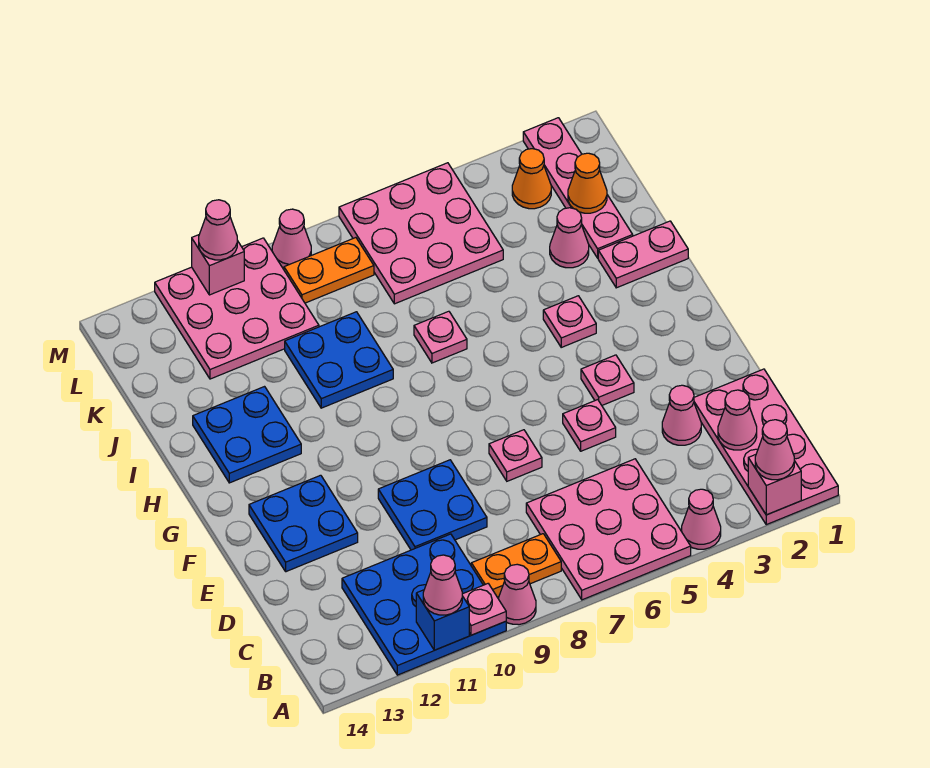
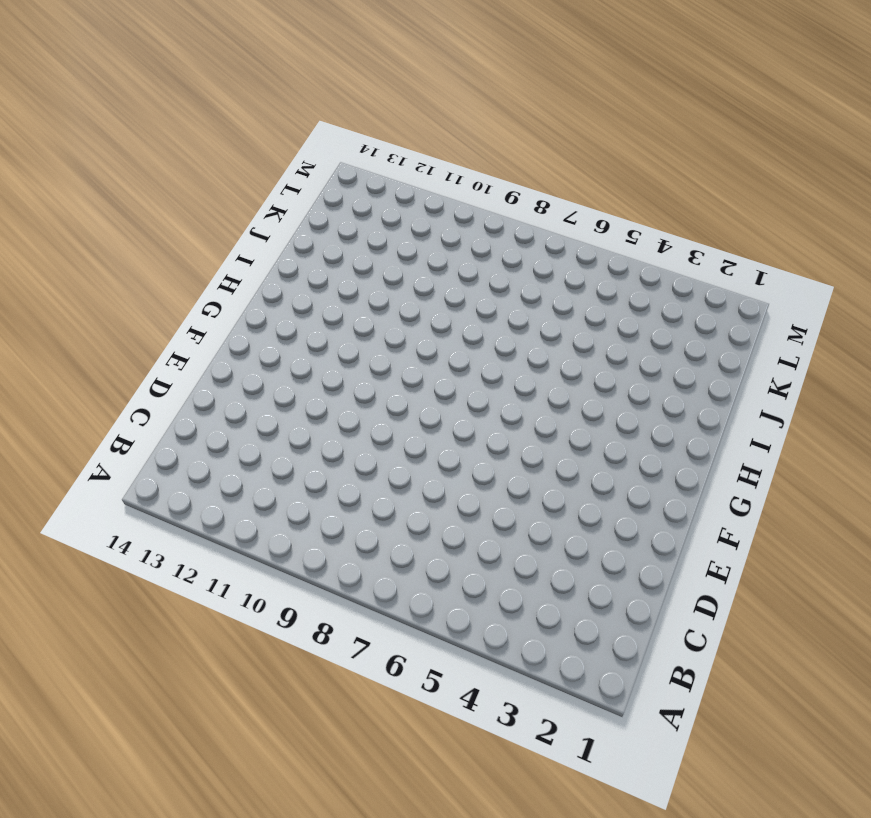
none -> pink 2x4 plate [694,369,838,525]
none -> pink 1x1 cone [682,489,721,549]
none -> pink 3x3 plate [526,459,691,600]
none -> pink 1x1 cone [498,564,536,625]

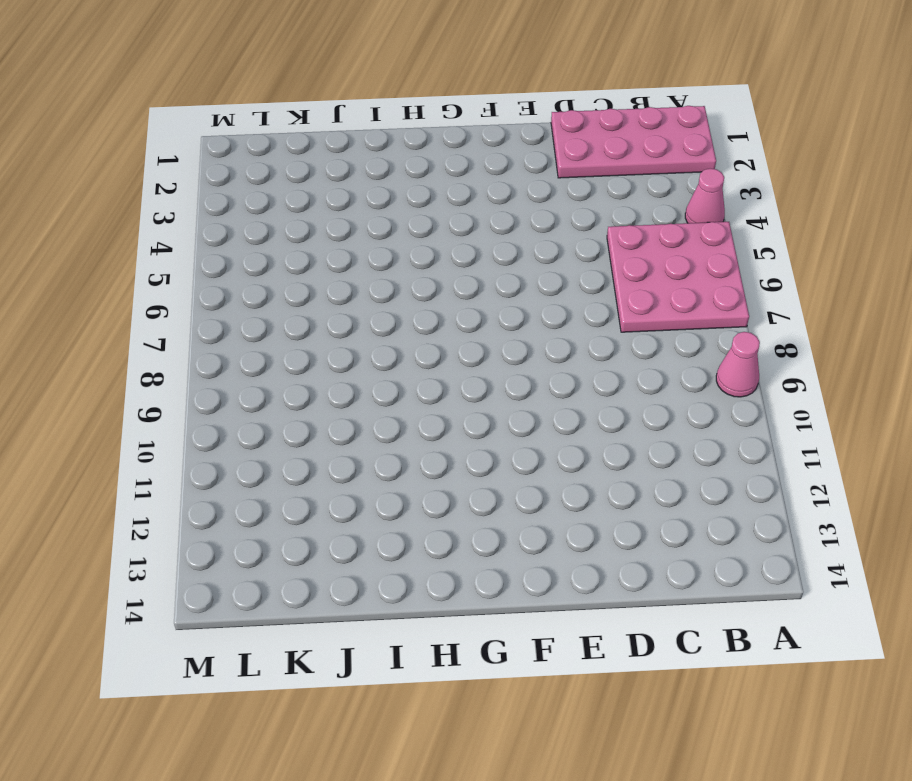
none -> blue 3x3 plate [342,534,506,675]
none -> orange 1x2 plate [471,534,561,597]
none -> pink 1x1 cone [662,385,701,445]
none -> blue 2x2 plate [378,460,487,550]

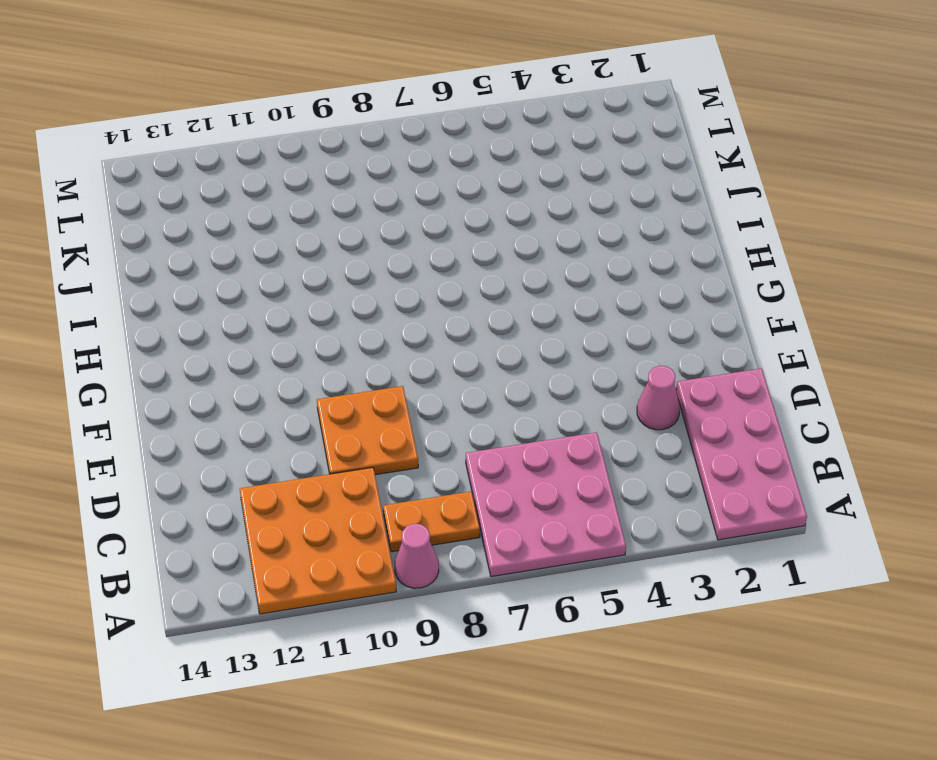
orange 3x3 plate [240,467,396,614] -> blue 3x3 plate [342,534,506,675]
orange 2x2 plate [317,386,418,475] -> blue 2x2 plate [378,460,487,550]
none -> pink 1x1 cone [682,489,721,549]
none -> pink 1x1 plate [563,400,616,451]
none -> pink 1x1 plate [489,430,542,481]
none -> blue 2x2 plate [249,475,358,572]

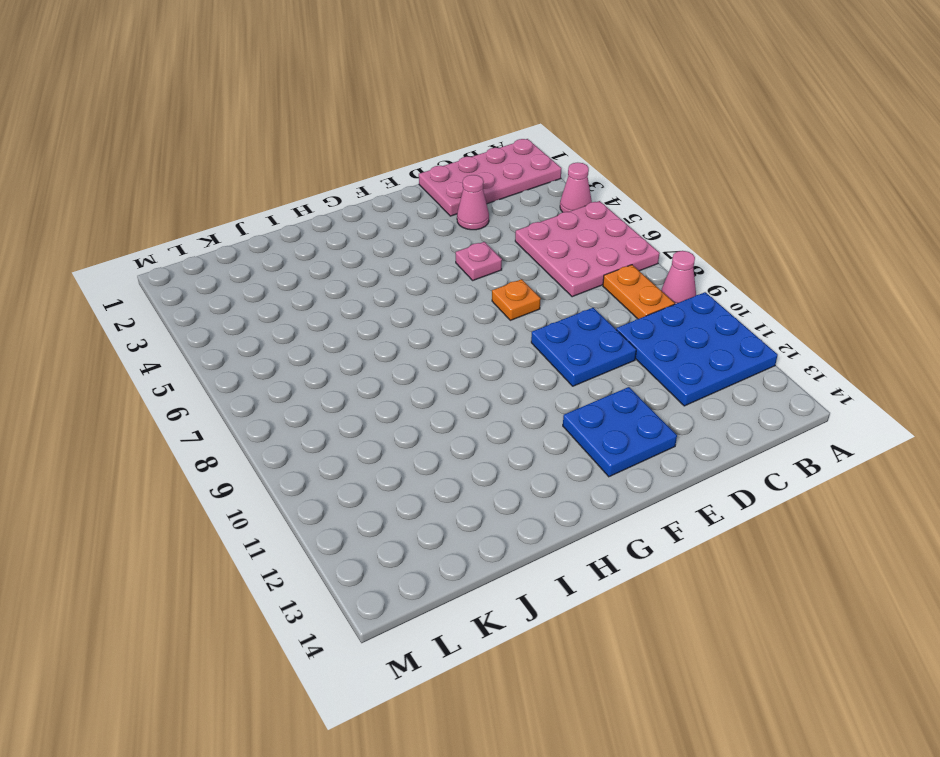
orange 1x1 plate [492,279,541,320] -> pink 1x1 plate [489,430,542,481]
none -> pink 1x1 plate [581,355,634,405]
none -> pink 1x1 plate [543,296,596,347]
none -> blue 2x2 plate [193,387,301,483]
none -> pink 1x2 plate [598,221,688,288]

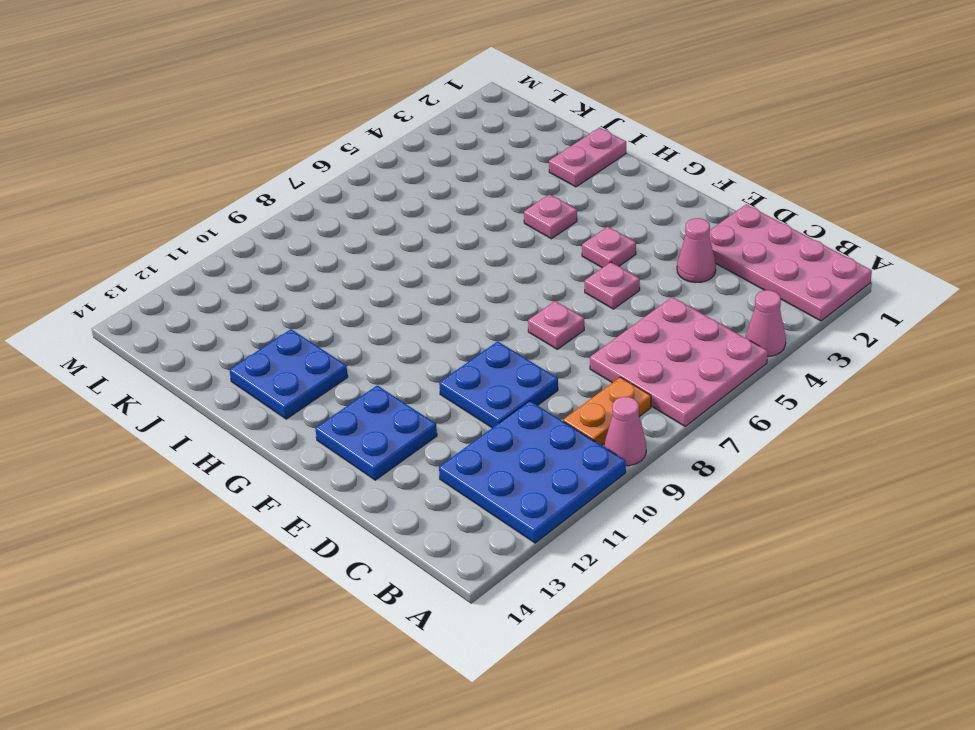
none -> pink 1x1 plate [414,311,467,363]
none -> blue 2x2 plate [285,312,393,408]
none -> pink 1x4 plate [523,118,633,258]
none -> pink 1x1 cone [550,208,589,268]

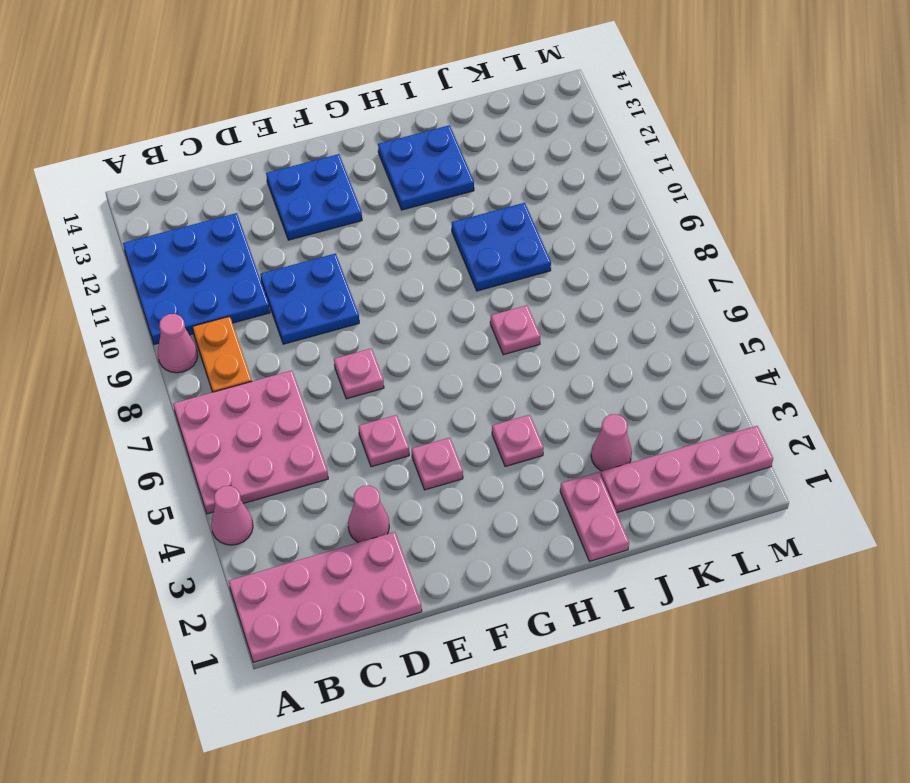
none -> pink 3x3 plate [339,163,503,304]
none -> pink 3x3 plate [155,238,319,379]
none -> orange 1x1 cone [512,149,551,209]
none -> orange 1x2 plate [284,238,374,303]

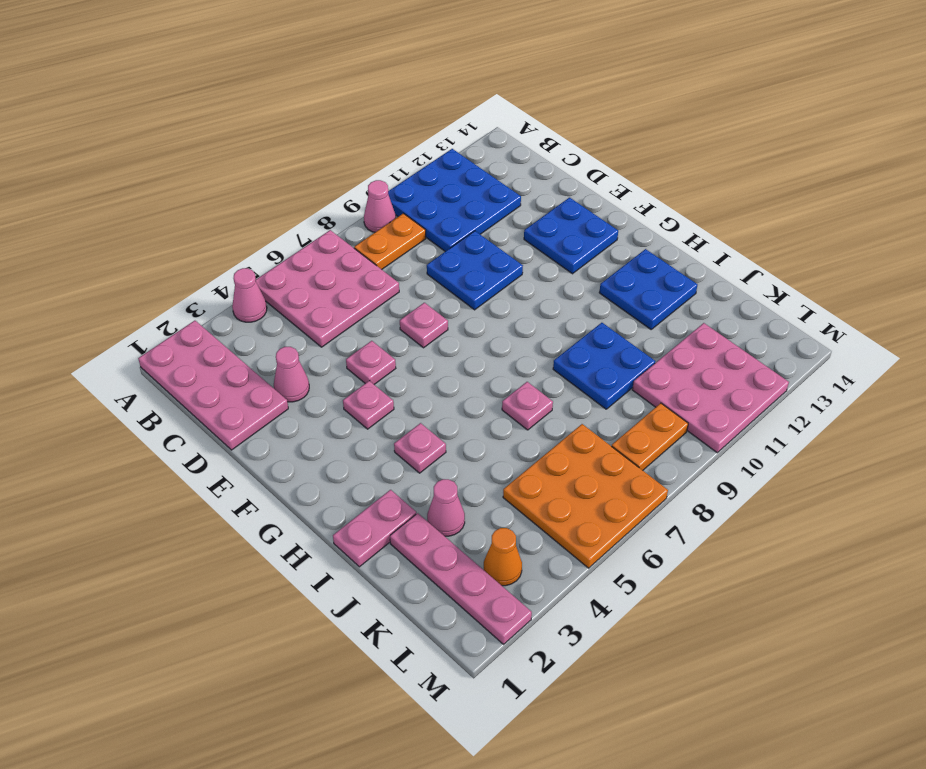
orange 3x3 plate [503,424,668,568] -> pink 3x3 plate [339,163,503,304]
none -> pink 1x1 cone [272,209,311,268]
none -> pink 1x1 brick [748,455,801,515]
none -> pink 1x1 plate [462,584,506,635]
none -> blue 1x1 brick [416,590,469,650]

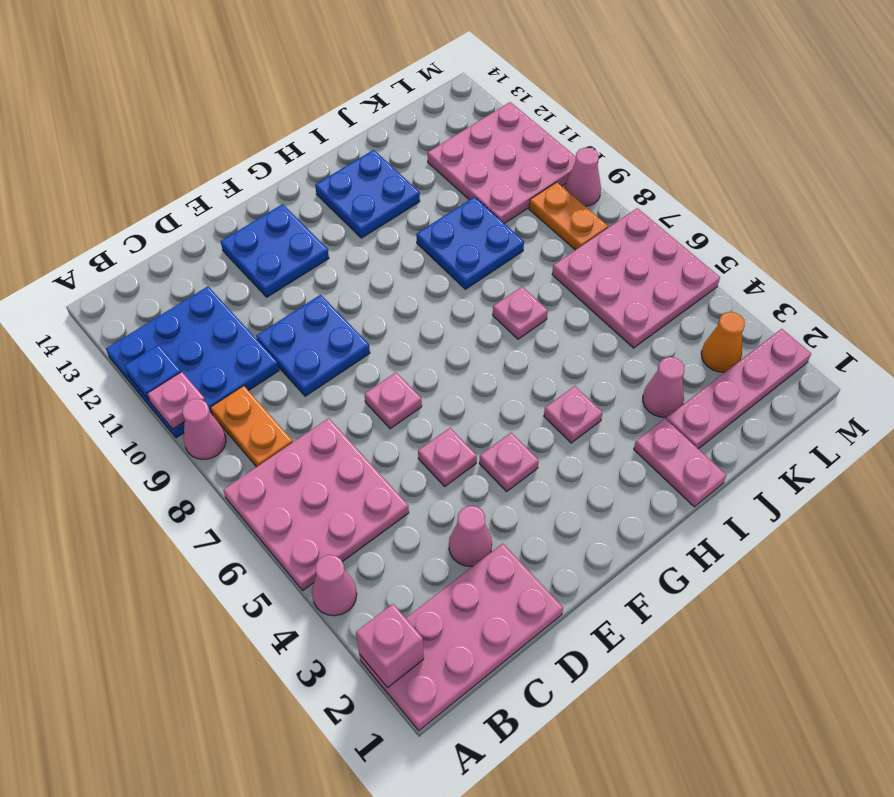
blue 1x1 plate [124,345,181,401] -> blue 1x1 brick [416,590,469,650]
none -> pink 1x1 cone [718,390,757,450]
none -> orange 1x1 cone [568,153,607,213]
none -> pink 1x1 brick [192,235,244,295]
none -> pink 1x1 cone [755,420,794,480]

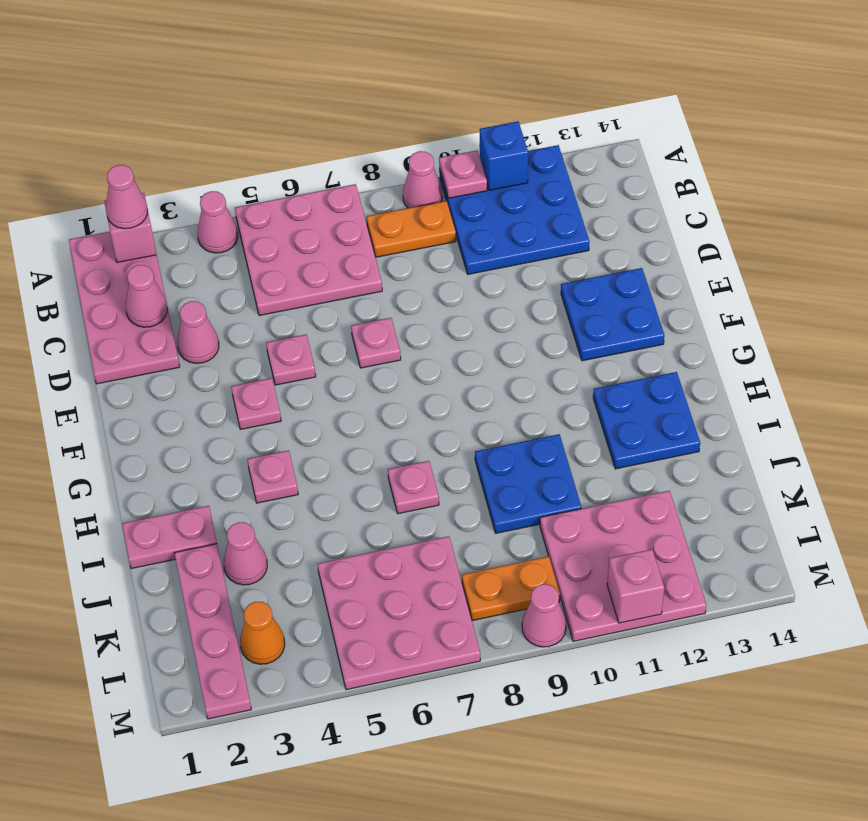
none -> blue 2x2 plate [378,460,487,550]
none -> orange 1x1 cone [568,153,607,213]
none -> pink 1x1 cone [423,555,462,615]
none -> pink 1x1 cone [199,200,237,260]

